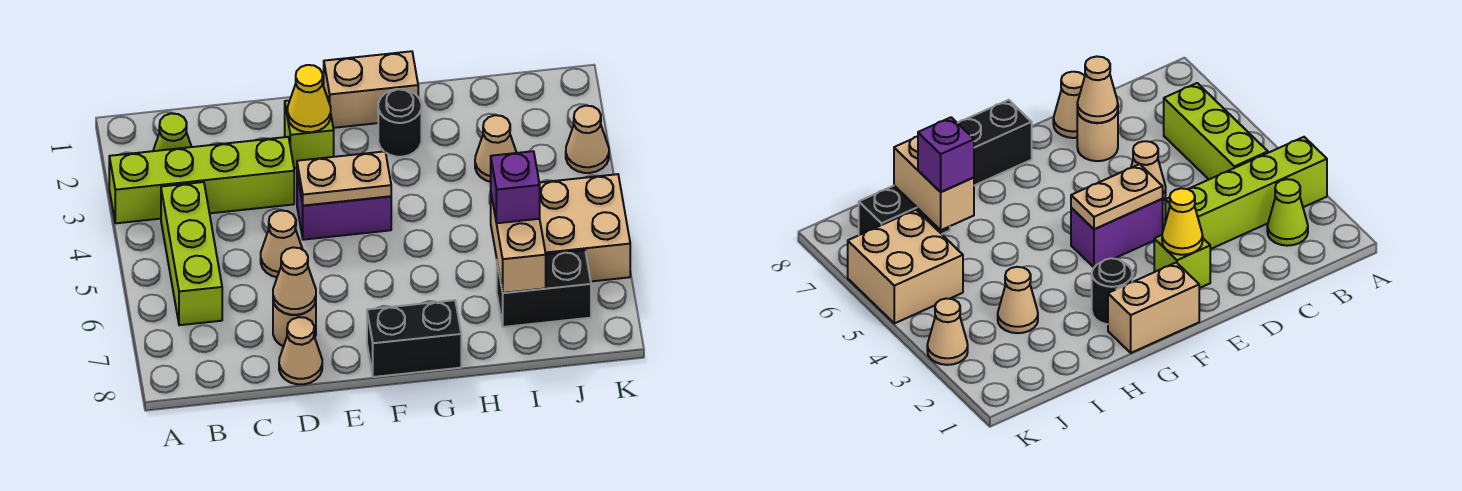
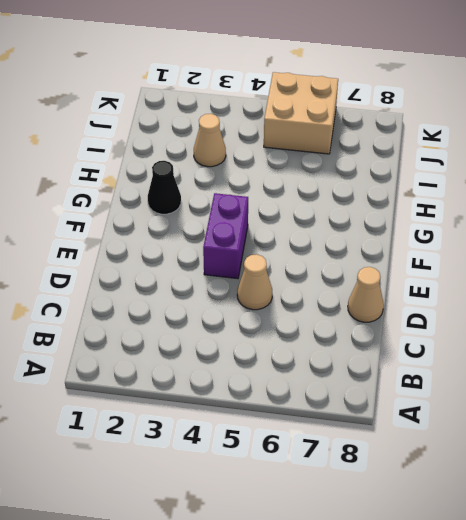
black 1x1 cone [148,161,181,214] -> black 1x1 round brick [378,89,421,157]
none -> lime 1x4 brick [109,137,294,223]
none -> lime 1x1 cone [153,113,191,151]
none -> lime 1x3 brick [161,182,222,325]

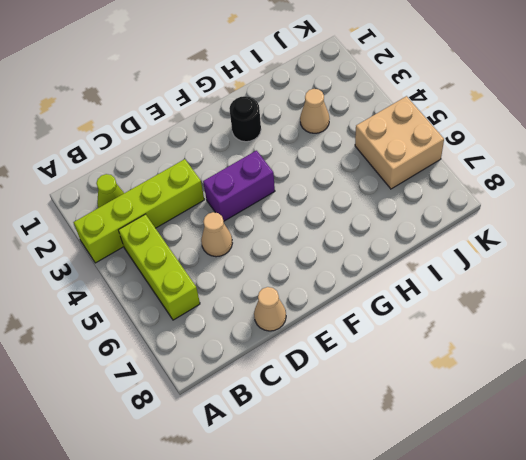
none -> tan 1x1 round brick [273,302,316,346]
none -> lime 1x1 brick [285,96,334,168]
none -> tan 1x2 brick [324,51,418,128]

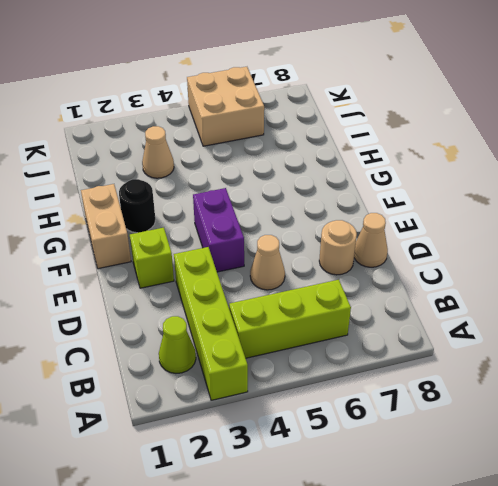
none -> black 1x2 brick [367,300,461,377]
none -> black 1x2 brick [497,250,591,327]
none -> tan 1x1 cone [566,106,609,173]

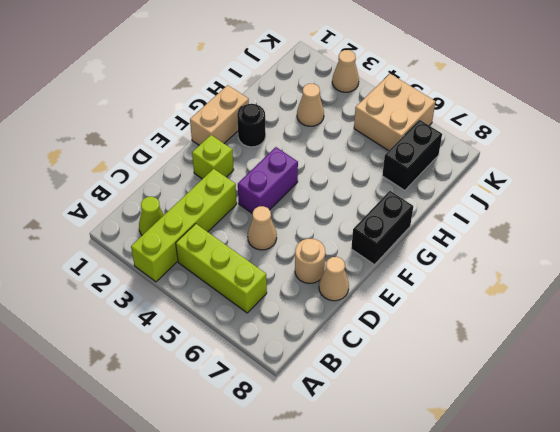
none -> tan 1x1 cone [273,247,316,315]
none -> yellow 1x1 cone [288,65,331,132]
none -> tan 1x2 plate [297,151,391,206]

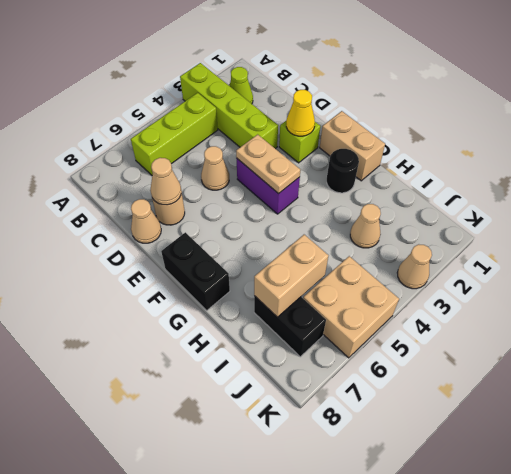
none -> purple 1x1 brick [491,151,540,223]

